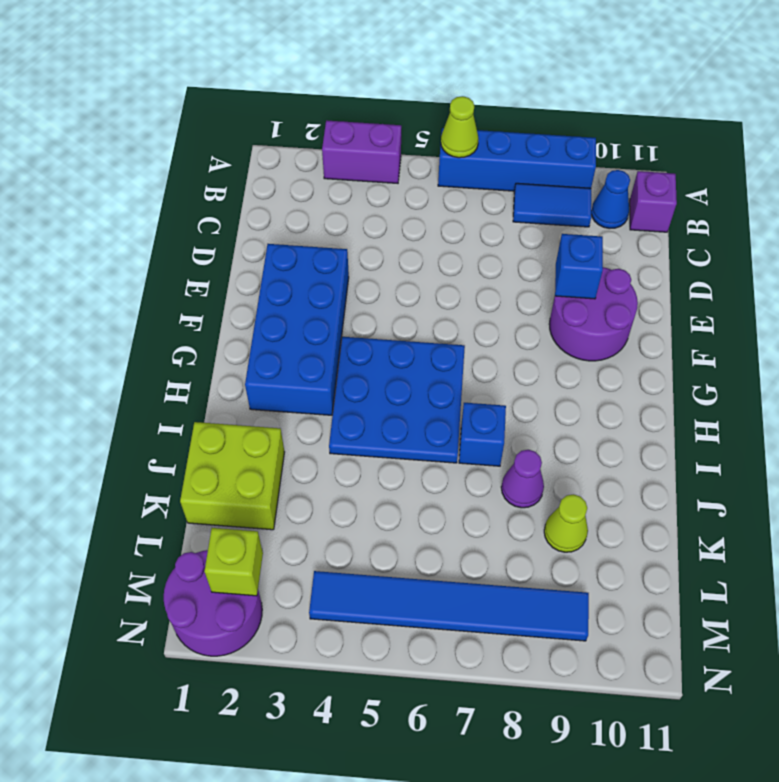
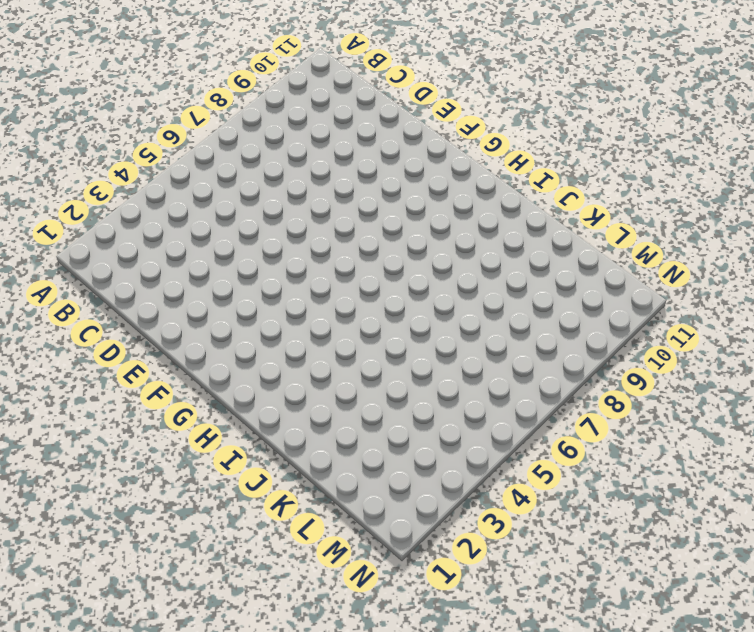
none -> purple 1x2 brick [322,120,401,183]
none -> blue 1x4 brick [438,128,596,191]
none -> blue 1x2 tile [513,183,591,227]

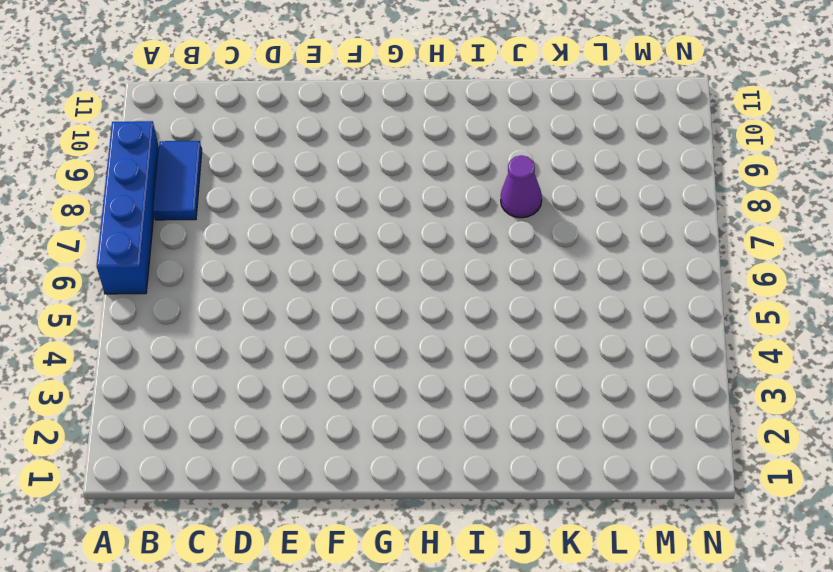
none -> purple 1x2 brick [322,120,401,183]
none -> blue 1x1 cone [591,170,630,228]
none -> purple 1x1 brick [630,171,677,232]

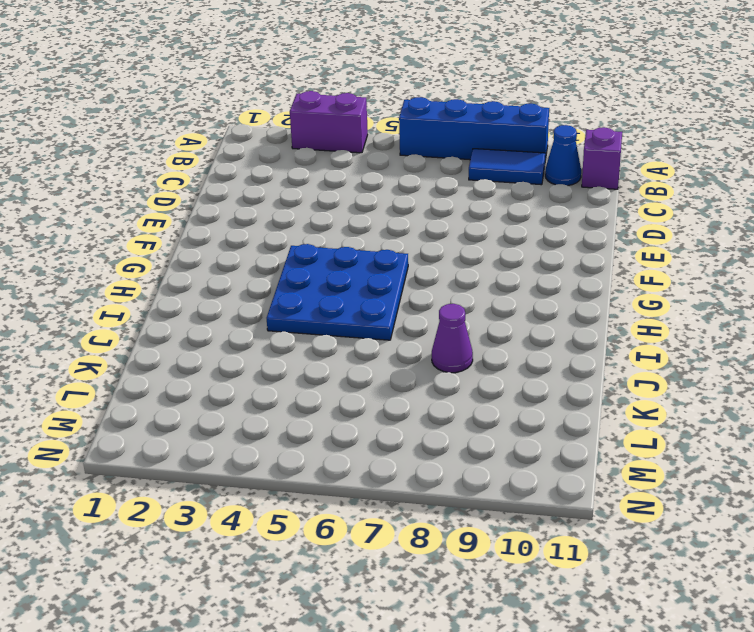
none -> blue 2x4 brick [245,244,349,415]
none -> purple 2x2 round brick [549,267,638,361]
none -> blue 1x1 brick [459,403,506,466]

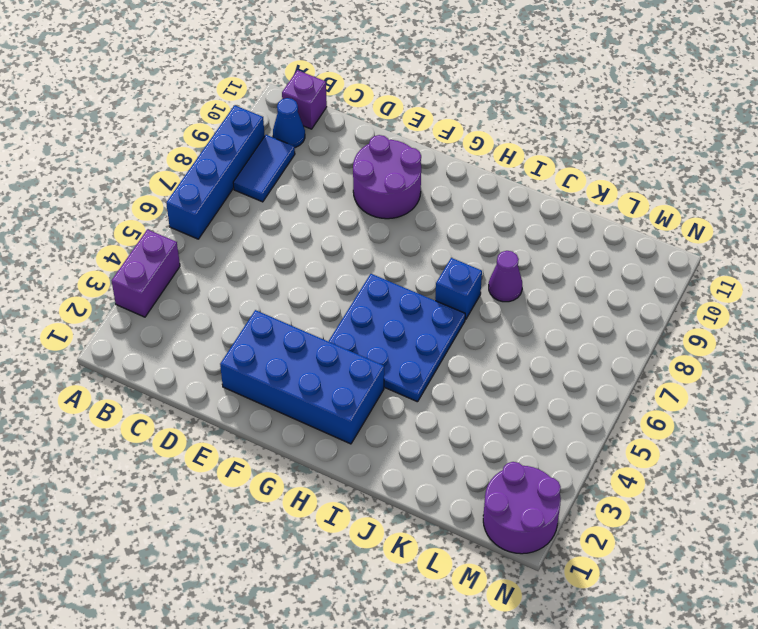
none -> lime 2x2 brick [180,422,284,530]
none -> lime 1x1 cone [544,494,588,552]
none -> blue 1x6 tile [309,571,589,641]

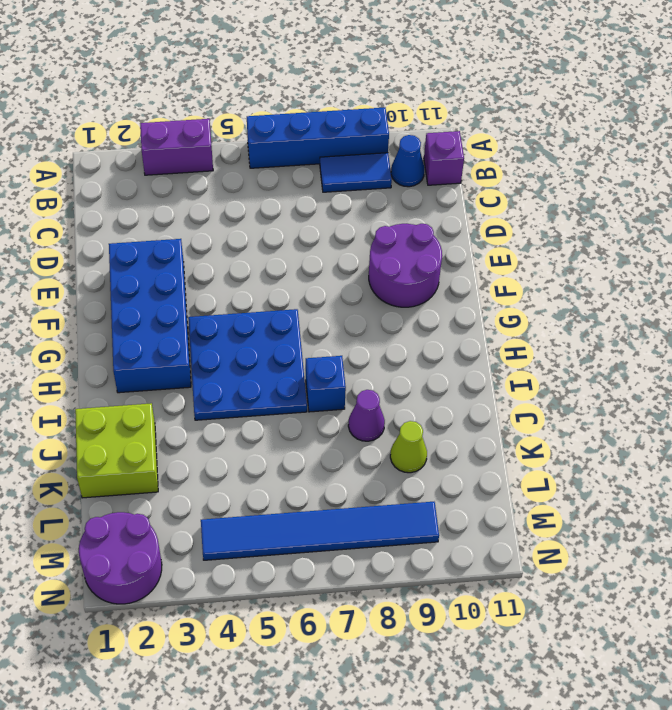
none -> lime 1x1 cone [441,96,478,158]
none -> blue 1x1 brick [555,234,603,299]
none -> lime 1x1 brick [204,528,263,596]

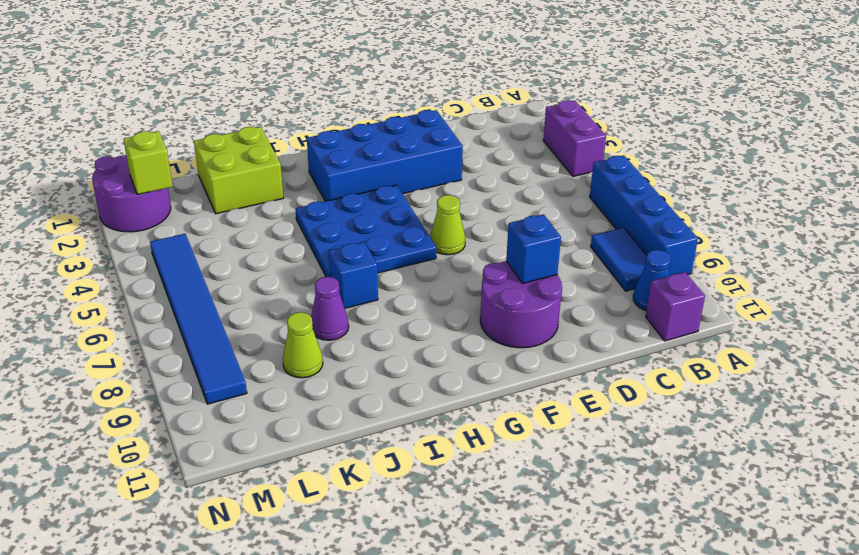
lime 1x1 cone [430,195,465,255] -> lime 1x1 cone moved to [441,96,478,158]

